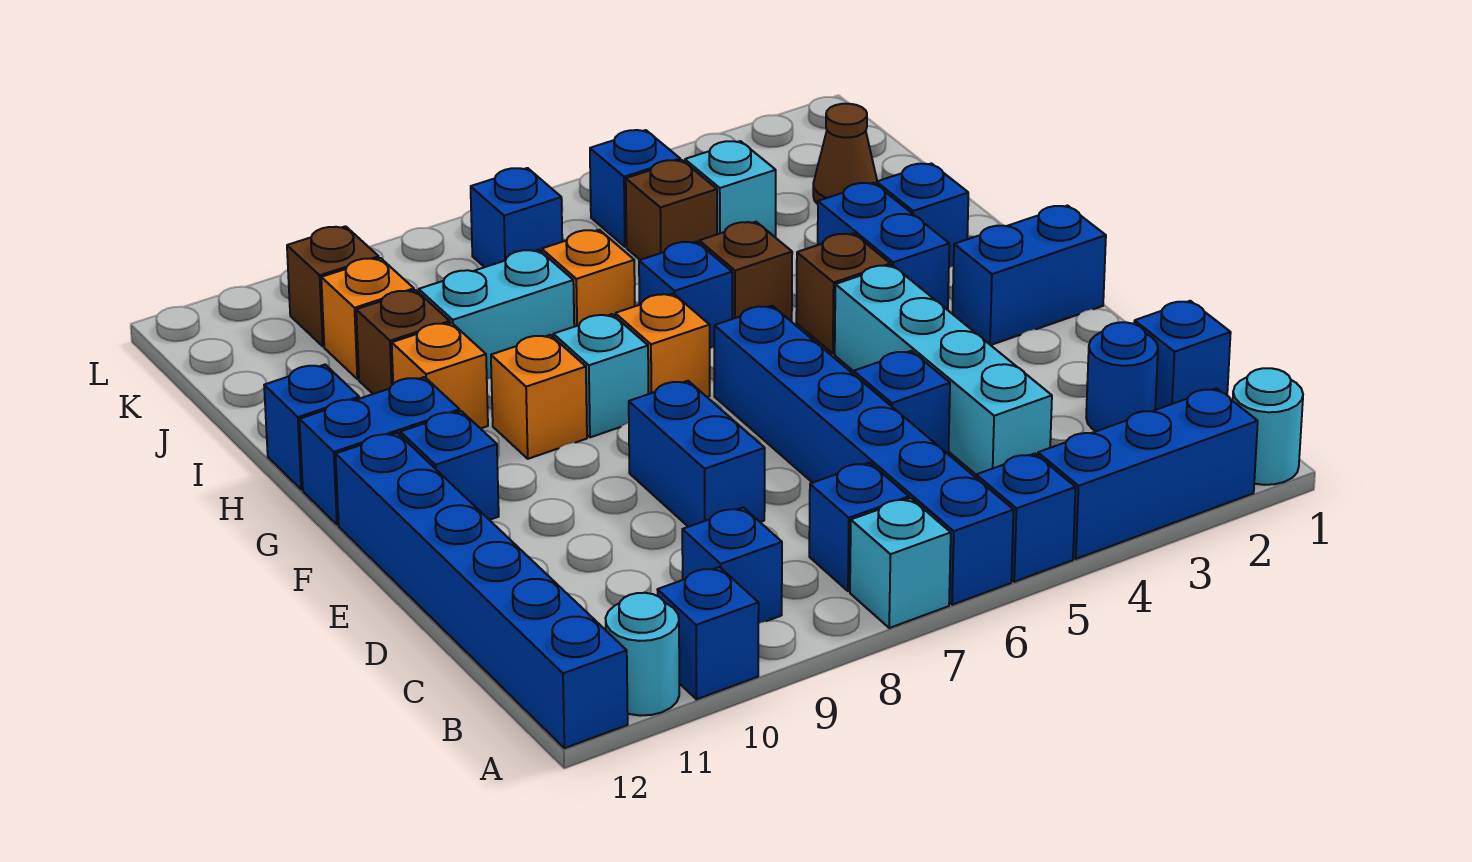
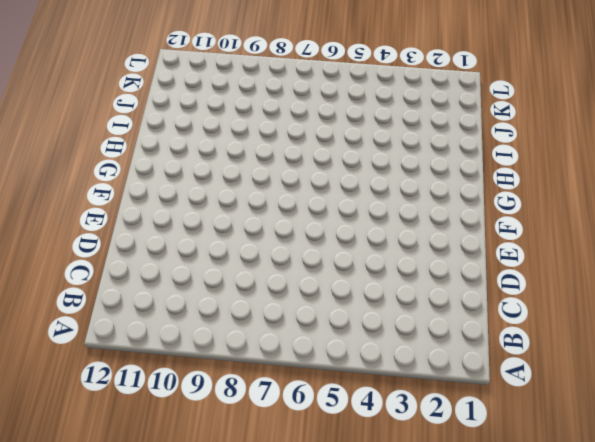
none -> cyan 1x1 round brick [1233,368,1303,485]
none -> blue 1x3 brick [1038,388,1258,559]
none -> blue 1x1 brick [976,454,1076,582]
none -> blue 1x6 brick [714,306,1013,605]

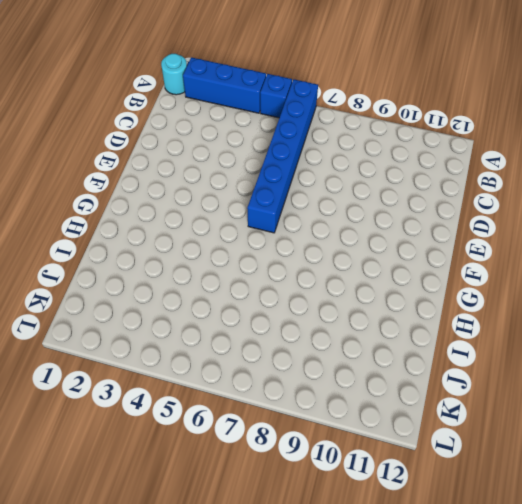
none -> cyan 1x1 brick [850,498,951,628]
none -> blue 1x1 brick [657,567,759,699]
none -> cyan 1x1 round brick [606,593,679,716]
none -> blue 1x6 brick [336,433,628,748]

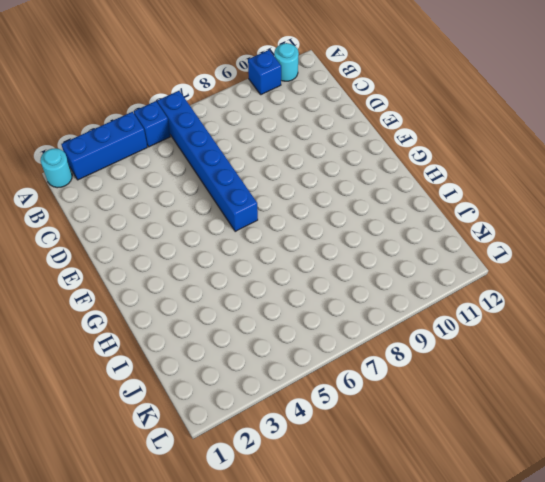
none -> cyan 1x1 brick [850,498,951,628]
none -> blue 1x6 brick [336,433,628,748]
none -> blue 1x1 brick [809,463,909,591]
none -> blue 1x1 brick [682,507,782,624]

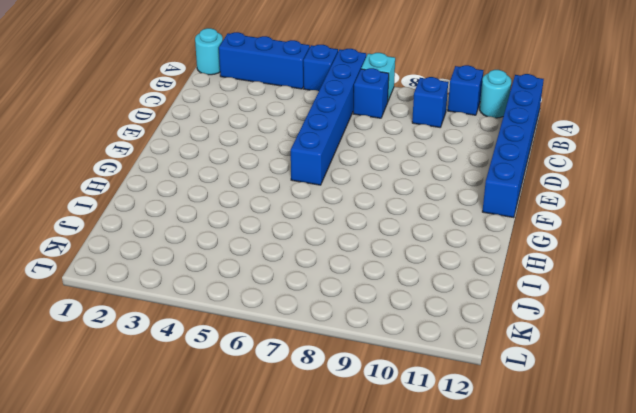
none -> blue 1x1 brick [1134,301,1231,410]
none -> blue 1x1 round brick [1086,322,1158,431]
none -> cyan 1x4 brick [835,265,1052,475]
none -> blue 1x1 brick [854,351,950,454]

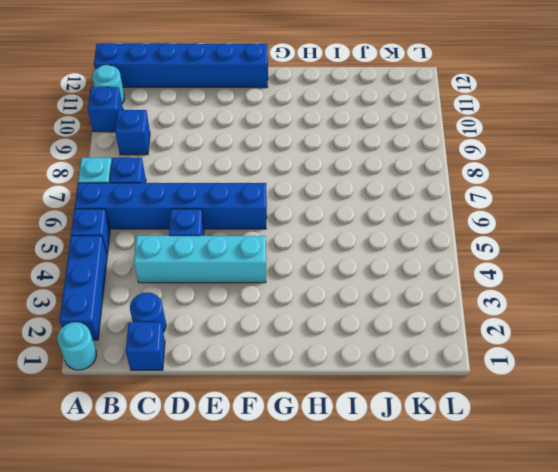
none -> blue 1x2 brick [629,381,765,527]
none -> blue 1x2 brick [953,206,1106,345]
none -> blue 1x1 brick [400,411,499,520]
none -> blue 1x2 brick [818,183,949,310]

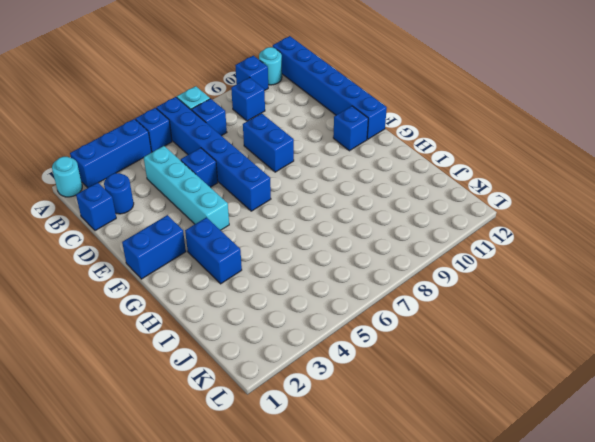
none -> brown 1x1 brick [796,233,890,354]
none -> orange 1x1 brick [615,294,710,397]
none -> cyan 1x1 brick [553,314,648,437]
none -> orange 1x1 brick [491,335,587,459]

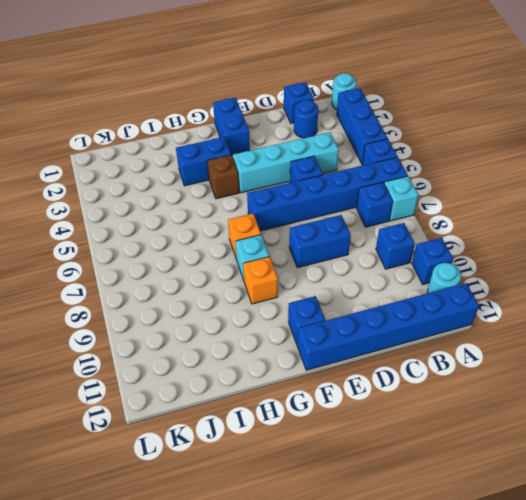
none -> blue 1x2 brick [300,377,460,525]
none -> blue 1x1 brick [876,164,968,267]
none -> brown 1x1 brick [699,222,792,322]
none -> blue 1x1 brick [639,241,732,349]

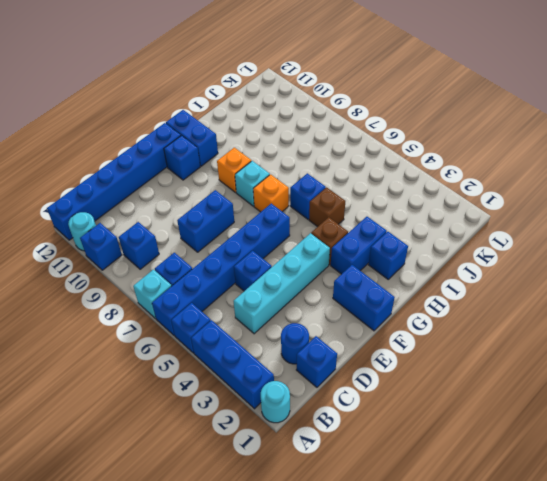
none -> orange 1x1 brick [392,323,488,429]
none -> blue 1x1 brick [264,365,359,490]
none -> orange 1x1 brick [542,230,635,327]
none -> cyan 1x2 brick [419,250,574,379]

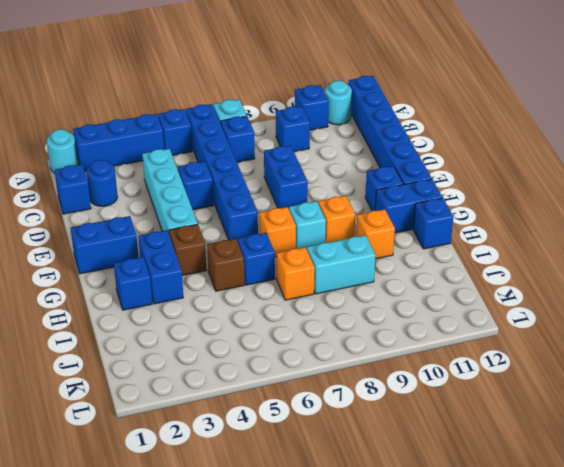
none -> brown 1x1 brick [356,290,450,394]
none -> brown 1x1 cone [813,104,877,204]
none -> cyan 1x1 brick [685,141,776,238]
none -> brown 1x1 brick [626,160,717,260]

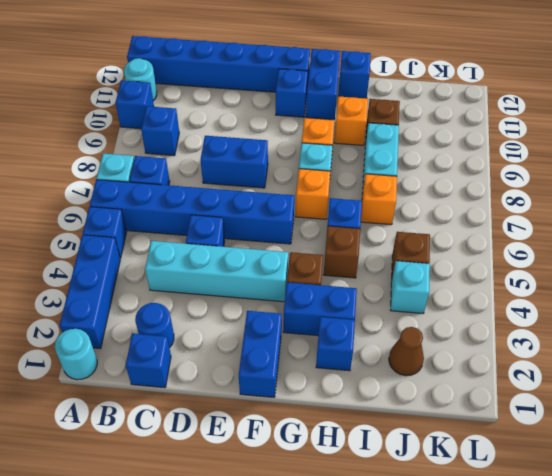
none -> orange 1x1 brick [321,258,414,379]
none -> blue 1x1 brick [590,130,680,247]
none -> blue 1x1 brick [471,168,562,267]
none -> brown 1x1 brick [287,226,379,346]

